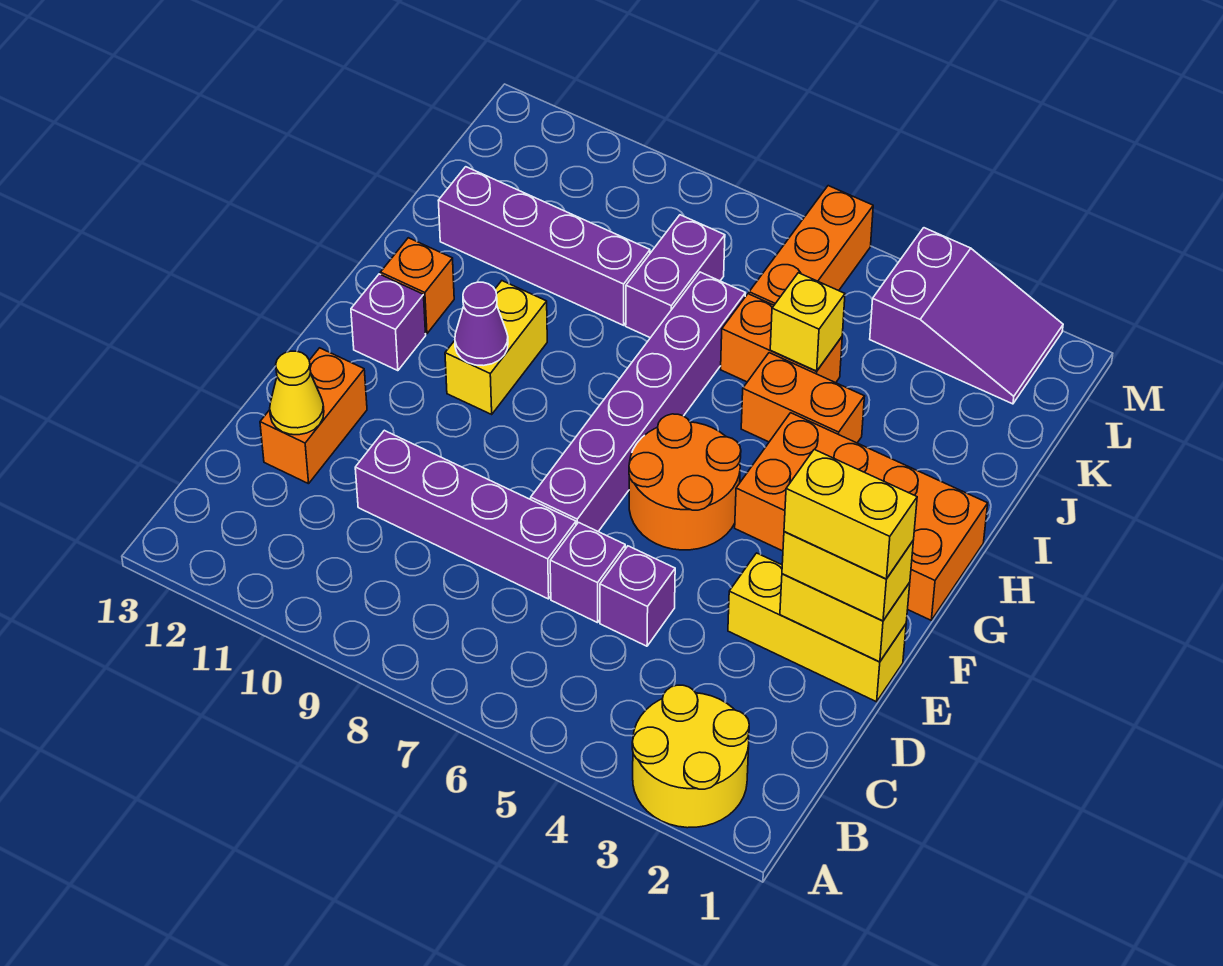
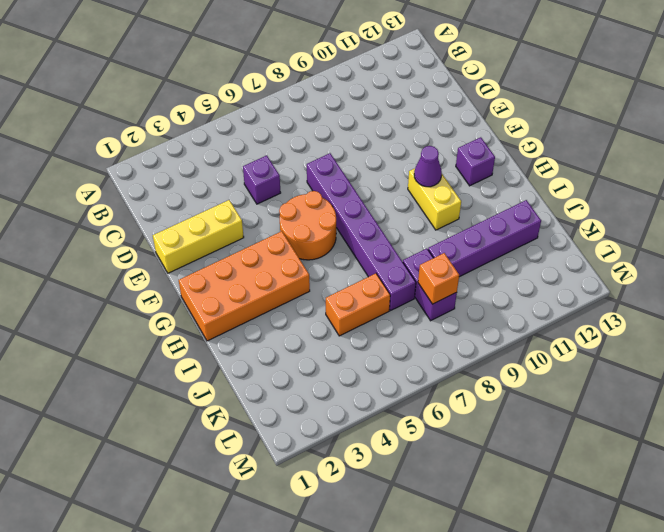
orange 1x1 brick [418,253,459,304] -> orange 1x1 brick moved to [380,238,454,334]
none -> yellow 2x2 round brick [632,685,749,828]
none -> purple 1x1 brick [550,523,625,623]
none -> purple 1x4 brick [355,430,576,599]

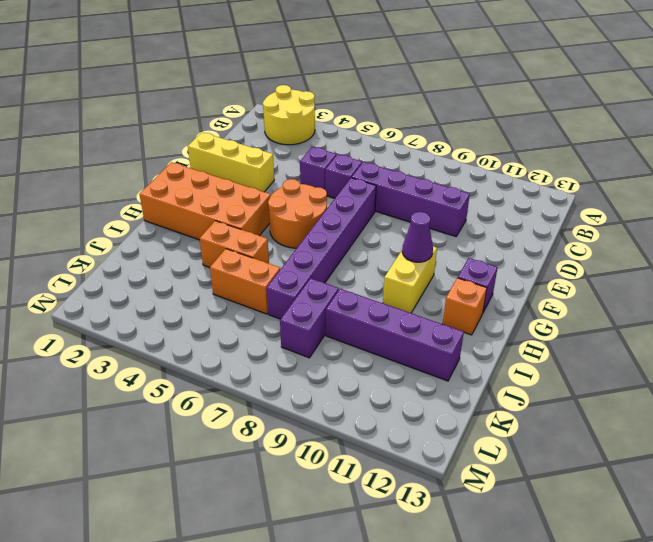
none -> orange 1x2 brick [260,348,367,484]
none -> orange 1x3 brick [749,186,873,305]
none -> purple 2x3 slope [870,228,1063,404]

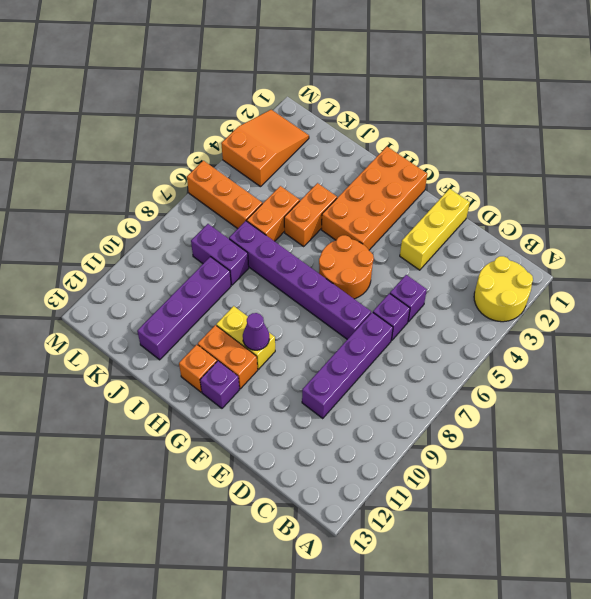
orange 1x2 brick [198,325,258,389] -> orange 1x2 brick moved to [260,348,367,484]
orange 2x3 slope [221,110,309,187] -> purple 2x3 slope [870,228,1063,404]
none -> yellow 1x1 cone [270,351,324,435]
none -> yellow 1x2 brick [780,574,910,662]
none -> yellow 1x1 brick [770,273,845,371]

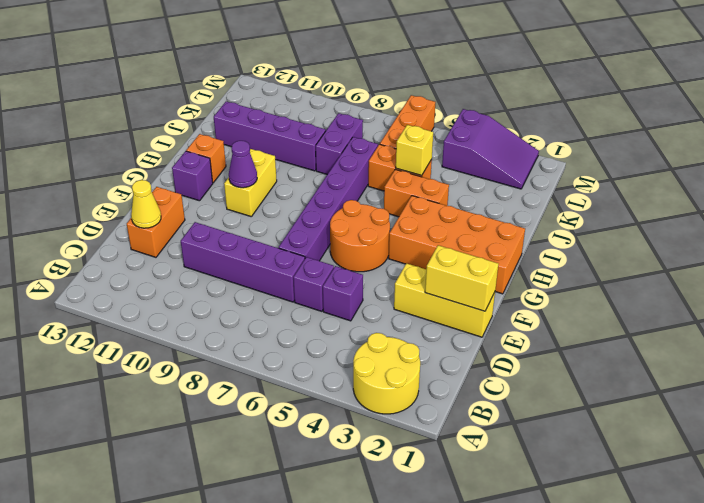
none -> yellow 1x2 brick [782,532,913,621]
none -> yellow 1x2 brick [784,449,917,579]

